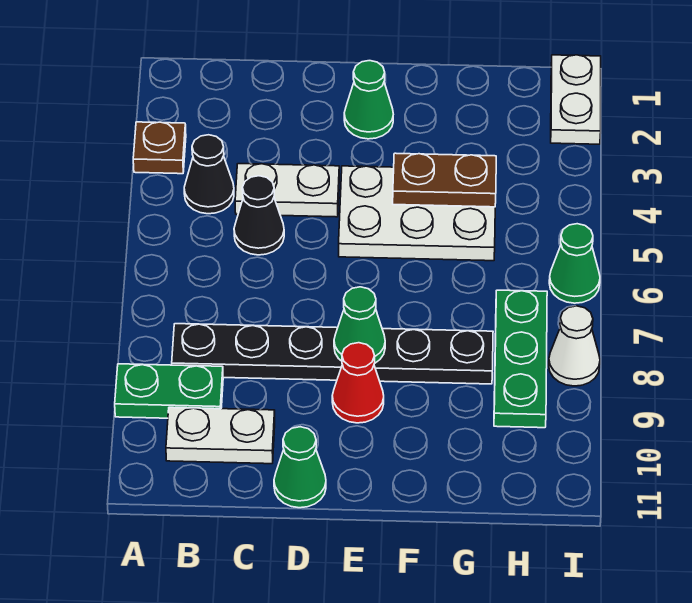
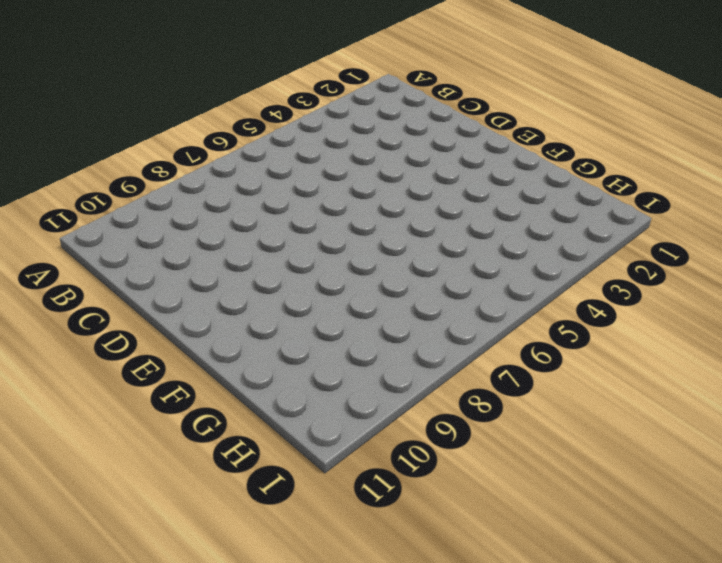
none -> brown 1x1 plate [133,122,186,174]
none -> green 1x2 plate [115,364,223,418]
none -> black 1x1 cone [184,135,234,214]

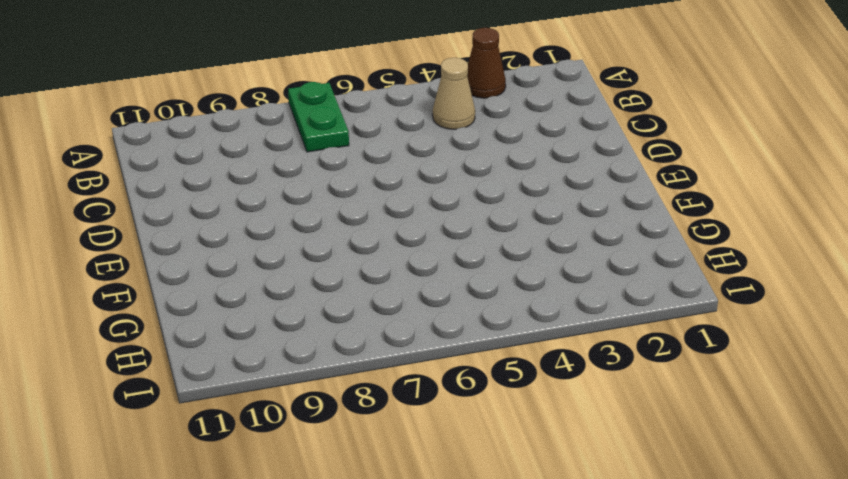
brown 1x1 cone [467,28,506,98] -> brown 1x1 plate [133,122,186,174]
green 1x2 plate [288,82,349,152] -> green 1x2 plate moved to [115,364,223,418]
tan 1x1 cone [433,58,475,129] -> black 1x1 cone [184,135,234,214]
none -> black 1x6 plate [172,324,493,384]
none -> white 1x2 plate [166,407,275,464]
none -> white 1x2 plate [235,164,339,217]

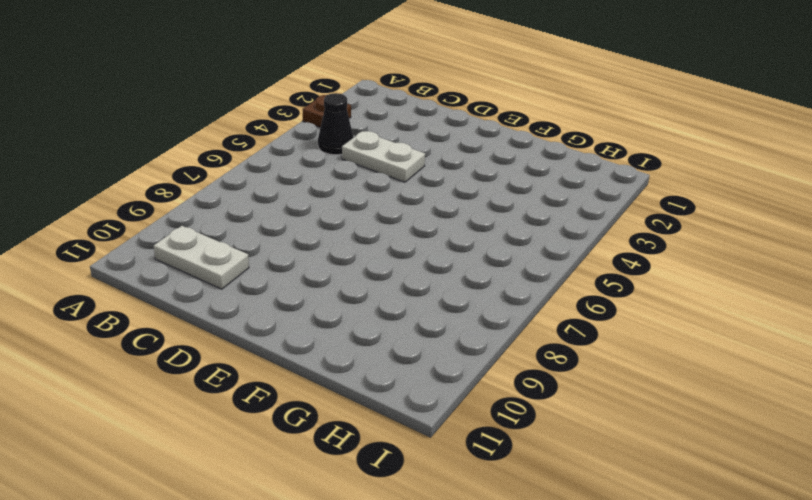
none -> green 1x2 plate [115,364,223,418]
none -> black 1x6 plate [172,324,493,384]
none -> black 1x1 cone [234,176,284,255]

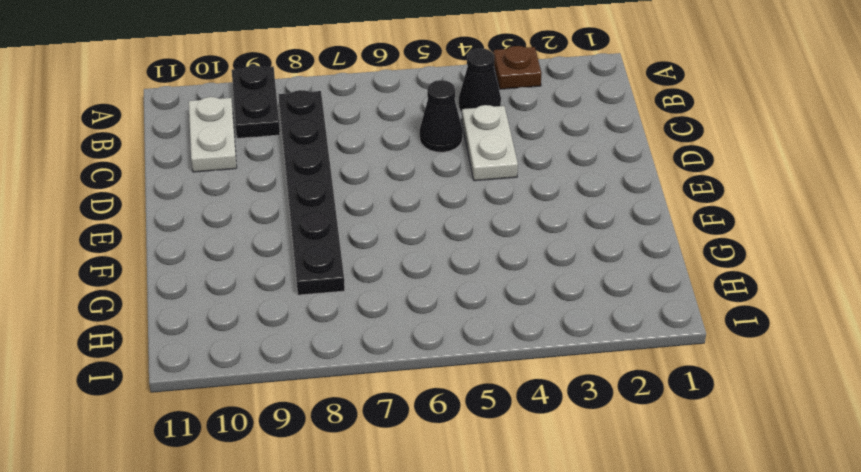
black 1x2 plate [232,65,280,138] -> green 1x2 plate [115,364,223,418]
none -> green 1x1 cone [274,427,326,508]
none -> green 1x1 cone [344,61,393,139]
none -> white 2x3 plate [339,166,495,261]

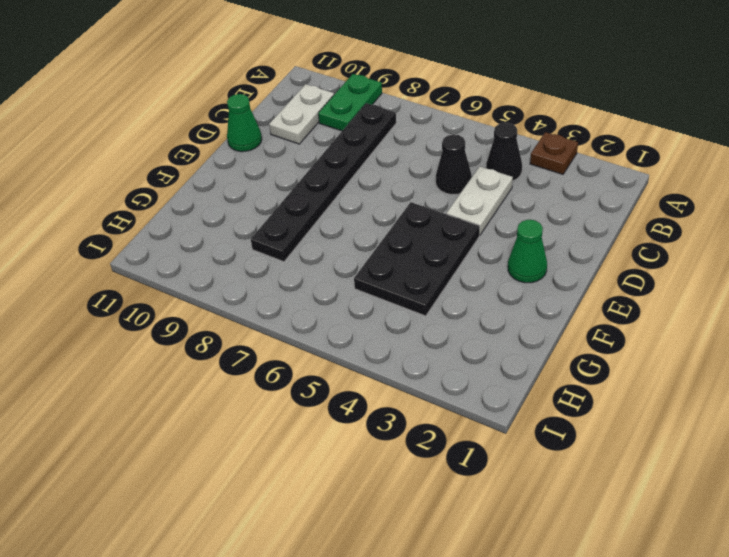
black 2x3 plate [354,202,480,316] -> white 2x3 plate [339,166,495,261]
none -> red 1x1 cone [332,343,384,423]
none -> green 1x3 plate [494,290,547,428]
none -> white 1x2 plate [551,55,601,144]

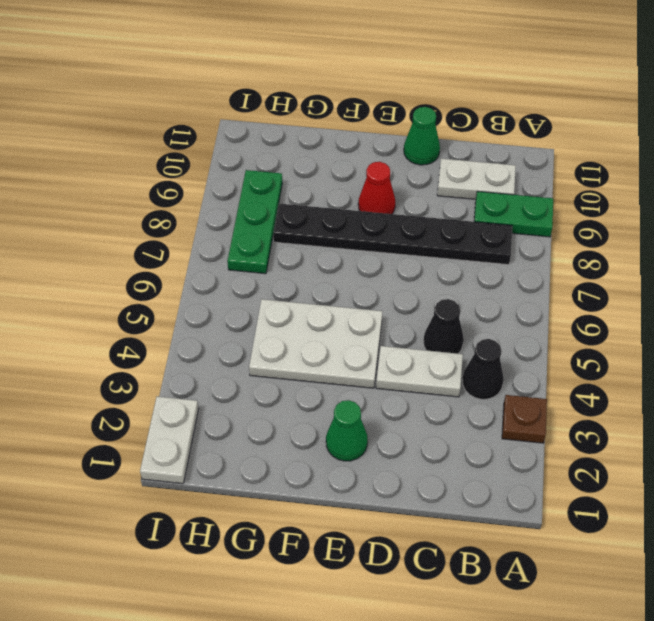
none -> green 1x1 cone [549,224,600,303]
none -> white 1x1 cone [549,306,600,386]
none -> green 1x1 cone [334,287,385,363]

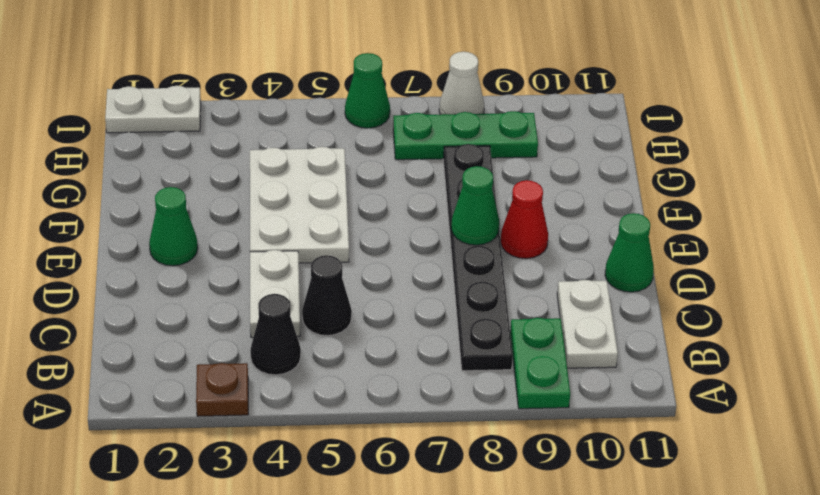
none -> brown 1x2 plate [393,153,496,207]

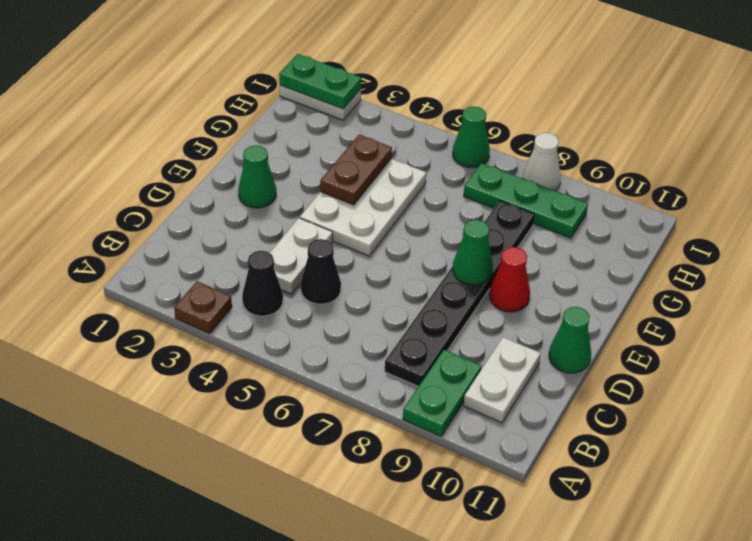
green 1x2 plate [279,54,361,109] -> none

